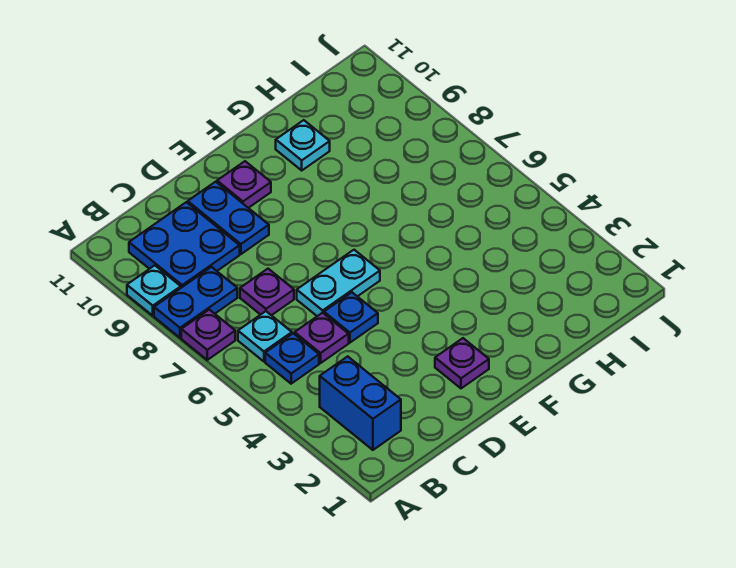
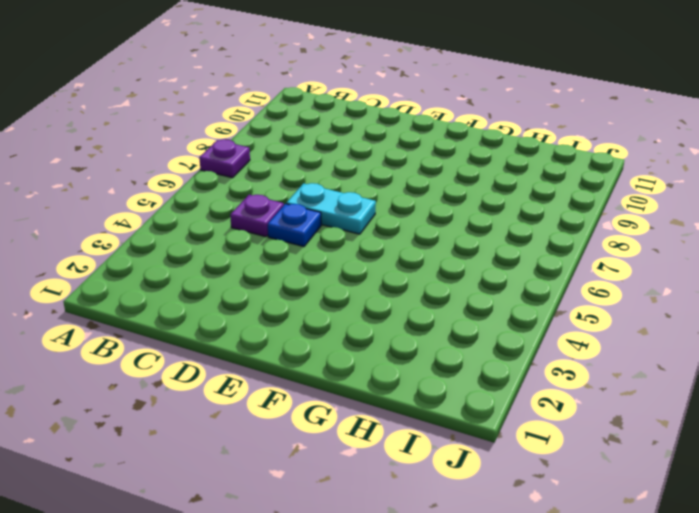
none -> blue 1x2 plate [154,267,237,338]
none -> cyan 1x1 plate [127,265,181,316]
none -> blue 1x2 brick [320,356,401,450]

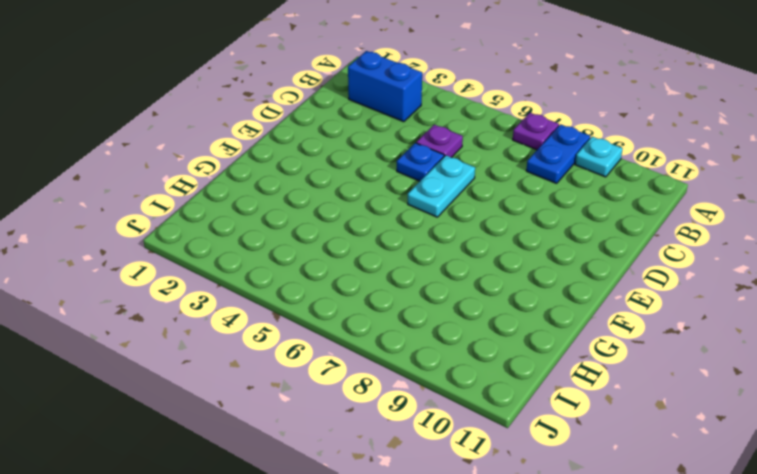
none -> blue 1x1 plate [265,333,319,384]
none -> cyan 1x1 plate [238,311,292,361]
none -> blue 2x2 plate [129,202,240,288]

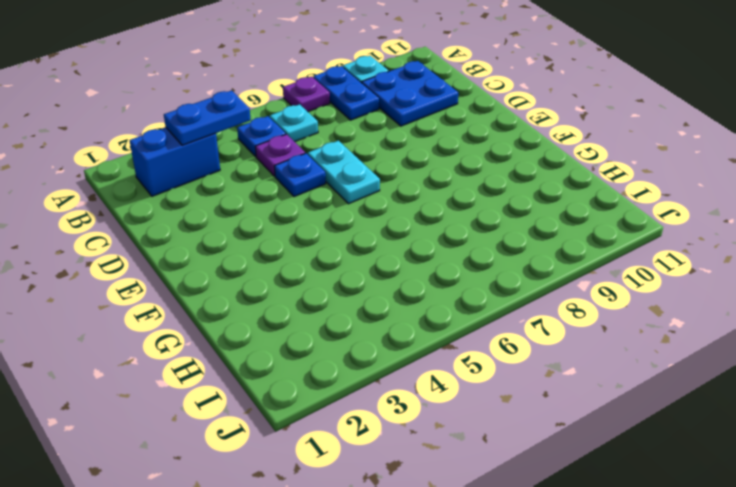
blue 1x2 plate [164,90,251,145] -> blue 1x2 plate moved to [188,182,269,254]
none -> purple 1x1 plate [240,269,294,315]
none -> purple 1x1 plate [435,338,489,388]
none -> purple 1x1 plate [217,161,271,208]

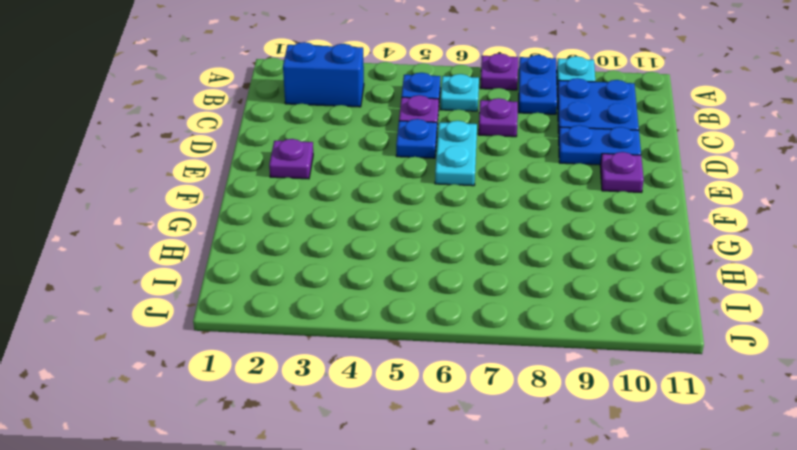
none -> cyan 1x1 plate [276,120,330,170]

